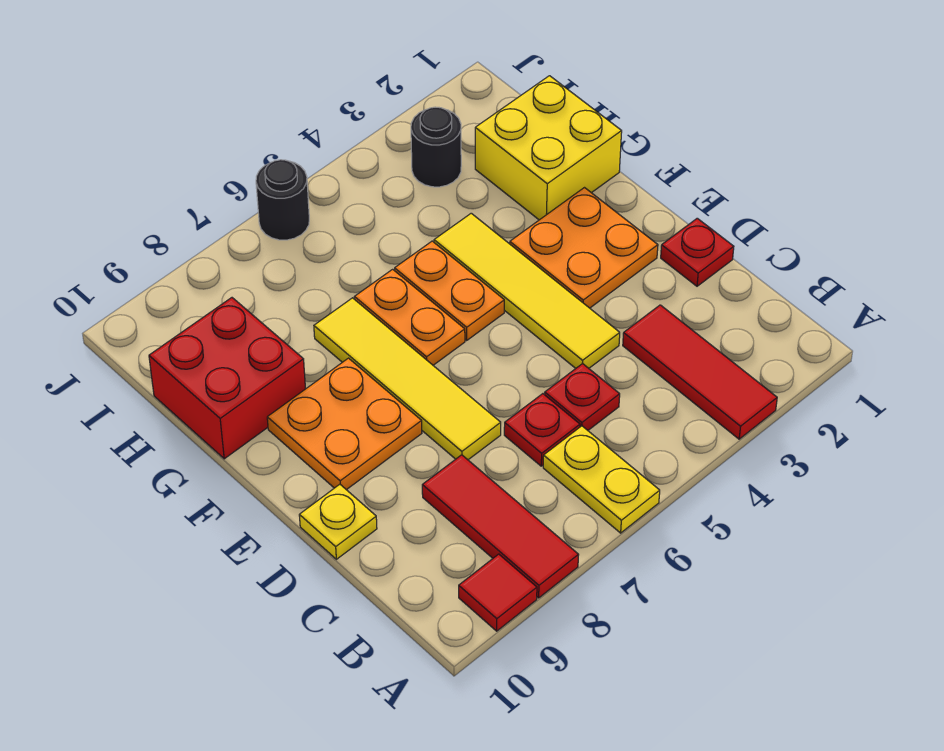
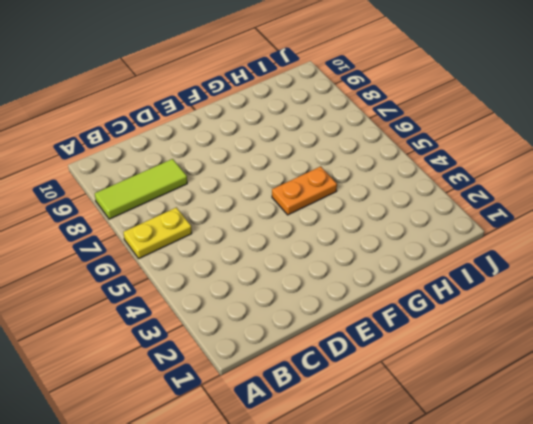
lime 1x3 tile [95,159,187,219] -> red 1x3 tile [422,455,578,598]
none -> red 1x3 tile [623,305,777,439]
none -> red 1x1 tile [459,554,537,631]
none -> red 1x1 plate [545,364,620,430]

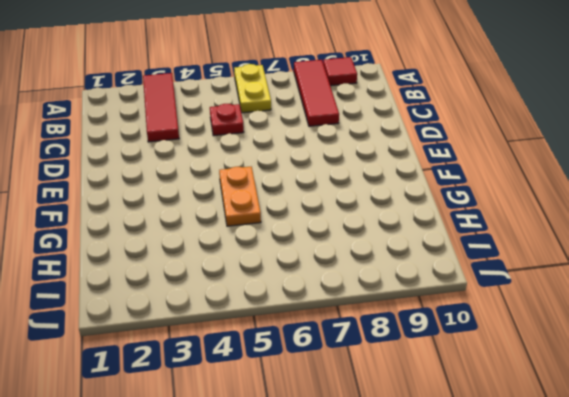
none -> red 1x1 plate [504,394,580,466]
none -> red 1x1 plate [661,218,734,286]
none -> yellow 1x4 tile [434,213,620,368]

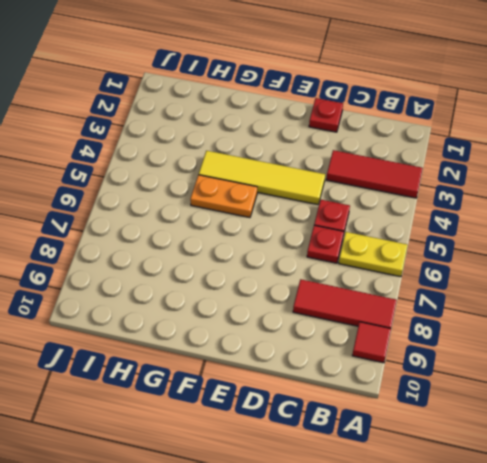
none -> yellow 1x4 tile [314,298,501,460]
none -> yellow 1x1 plate [299,484,377,559]
none -> orange 2x2 plate [510,188,658,308]

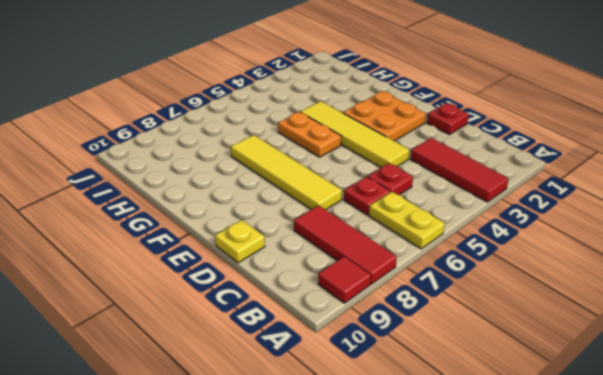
none -> orange 2x2 plate [267,358,422,490]
none -> orange 1x2 plate [355,269,465,365]
none -> yellow 2x2 brick [475,76,622,220]

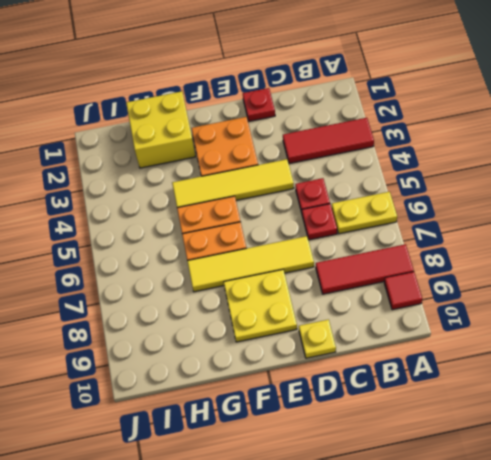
yellow 2x2 plate [224,270,297,342] -> orange 2x2 plate [267,358,422,490]
none -> red 2x2 brick [149,298,306,459]
none -> black 1x1 round brick [411,107,461,187]
none -> black 1x1 round brick [256,160,309,240]

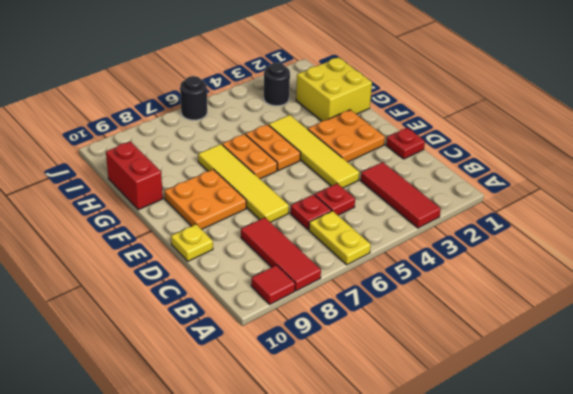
red 1x2 brick [106,142,163,210] -> red 2x2 brick [149,298,306,459]

